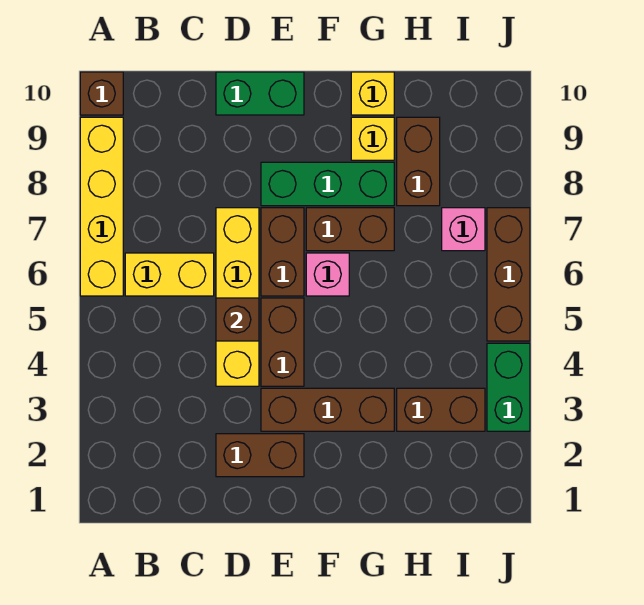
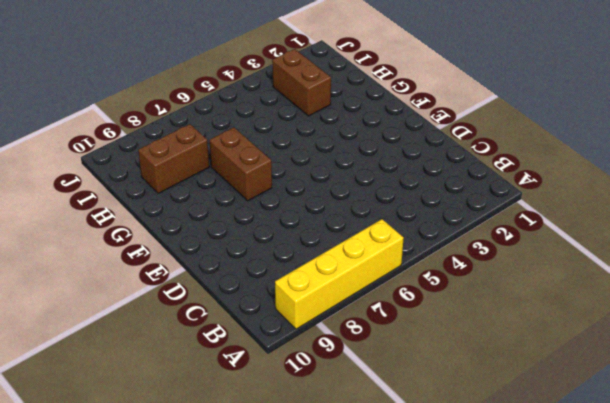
none -> brown 1x1 brick [80,72,123,115]
none -> yellow 1x2 brick [125,253,214,296]
none -> brown 1x2 brick [216,434,304,477]

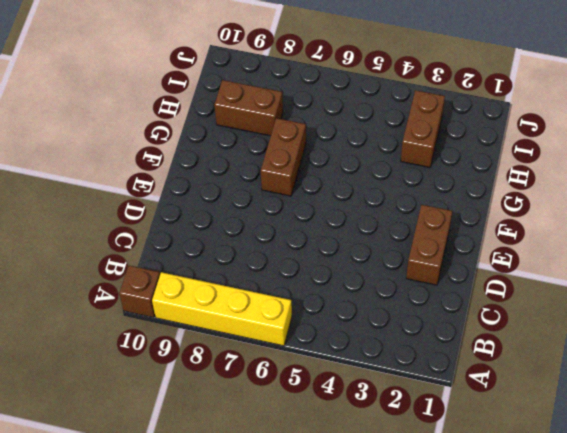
none -> yellow 1x2 brick [125,253,214,296]
none -> yellow 1x4 brick [216,208,259,386]
none -> green 1x2 brick [216,72,304,115]

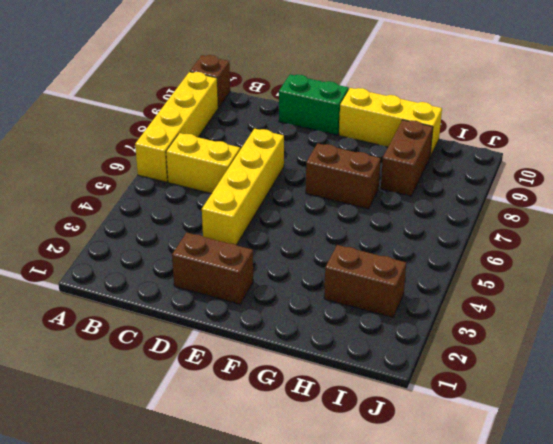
yellow 1x3 brick [339,88,442,156] -> yellow 1x1 brick [351,72,394,115]
none -> brown 1x3 brick [261,388,394,431]
none -> brown 1x2 brick [261,298,304,386]
none -> brown 1x2 brick [261,208,304,296]

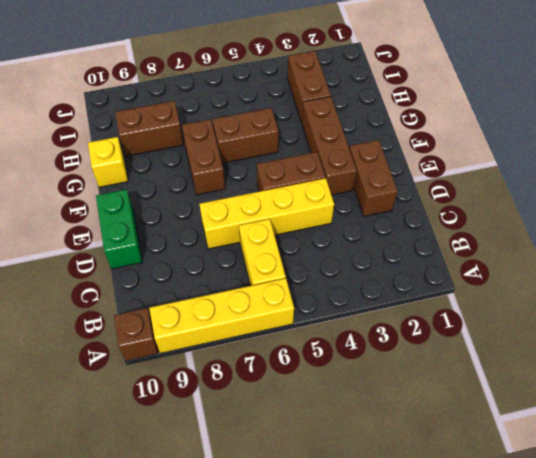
brown 1x2 brick [213,108,279,163] -> brown 1x2 brick moved to [261,208,304,296]
none -> green 1x3 brick [261,162,394,206]
none -> pink 1x1 brick [306,253,349,296]
none -> yellow 1x1 brick [351,117,394,160]

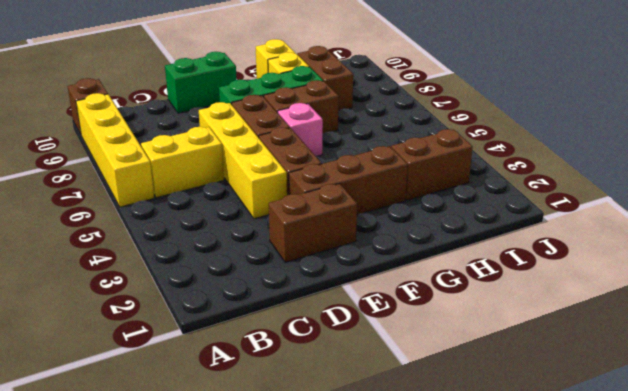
none -> pink 1x1 brick [442,208,485,251]
none -> green 1x2 brick [487,343,530,431]
none -> brown 1x3 brick [487,208,530,341]

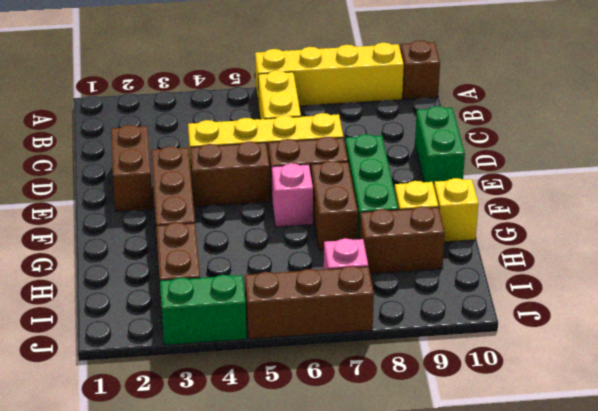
none -> brown 1x1 brick [216,298,259,341]

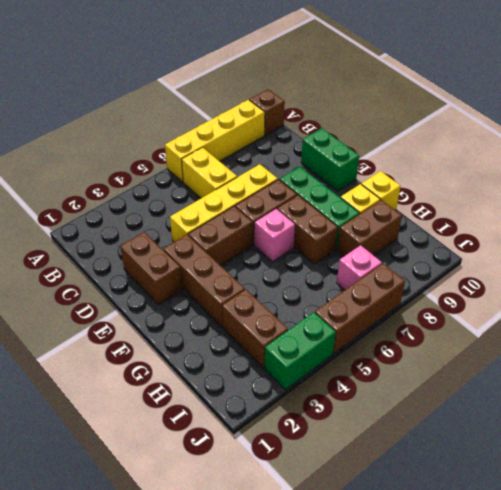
none -> brown 1x1 brick [216,298,259,341]

